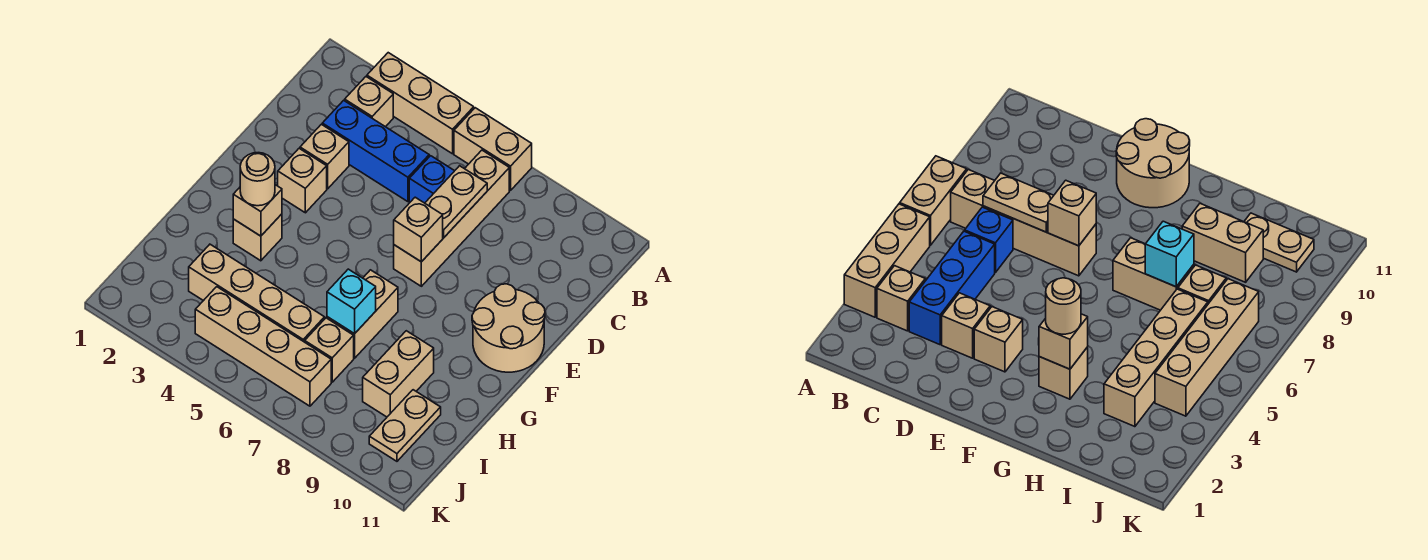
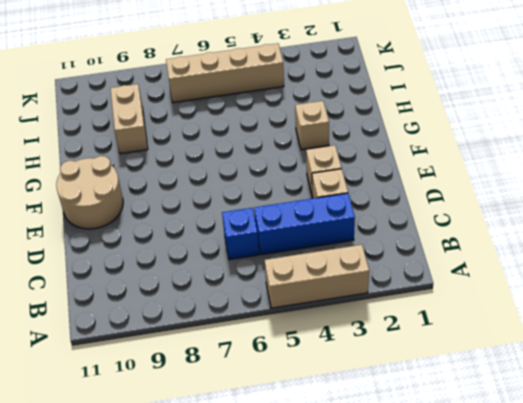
none -> tan 1x2 brick [454,108,532,191]
none -> tan 1x1 brick [345,77,393,127]
none -> tan 1x4 brick [394,150,509,286]

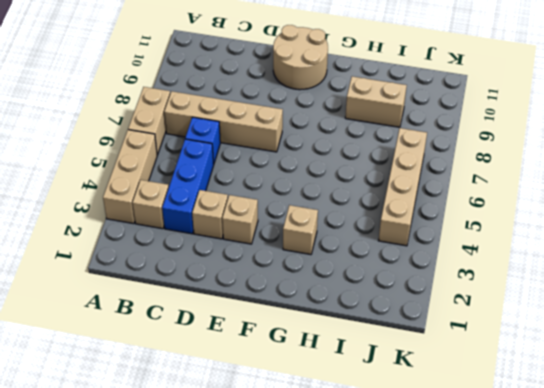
none -> tan 1x2 brick [327,270,398,358]
none -> tan 1x4 brick [189,244,325,342]
none -> tan 1x1 brick [305,318,354,382]

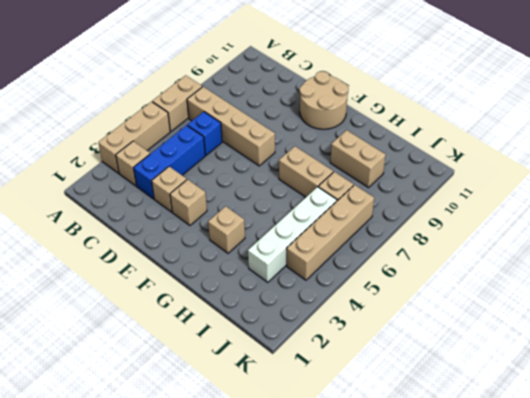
white 1x4 brick [248,187,337,282] -> tan 1x4 brick [189,244,325,342]
none -> tan 1x2 plate [369,390,441,461]
none -> tan 1x2 plate [425,166,487,238]
none -> tan 1x1 brick [394,197,443,262]

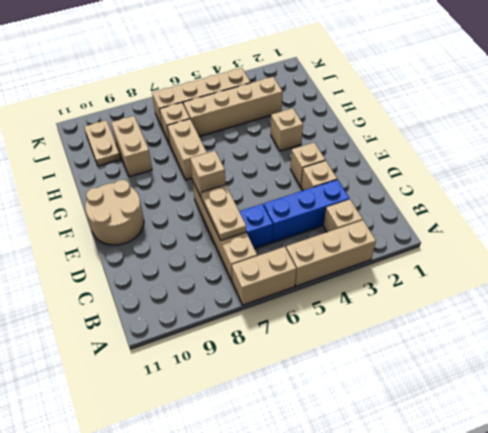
none -> tan 1x1 brick [233,185,282,236]
none -> cyan 1x1 brick [327,269,376,334]
none -> tan 1x1 round brick [240,153,275,206]

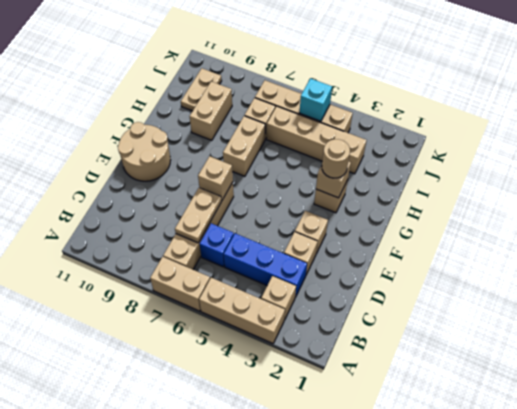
cyan 1x1 brick [300,79,332,121] -> cyan 1x1 brick moved to [327,269,376,334]

